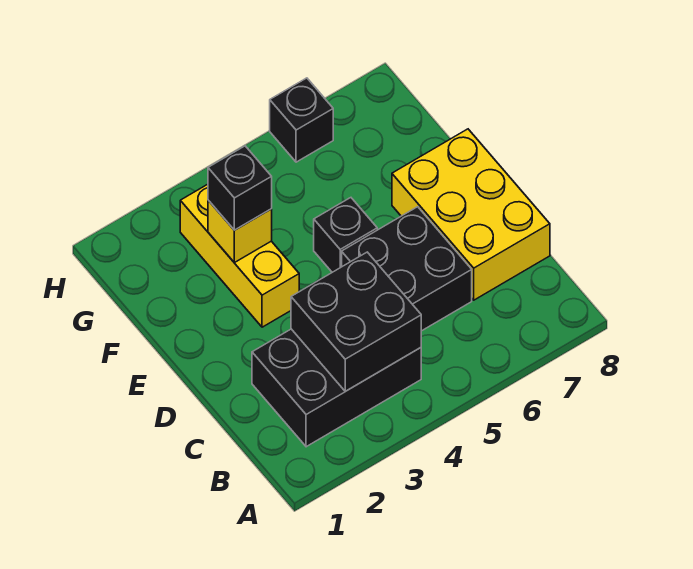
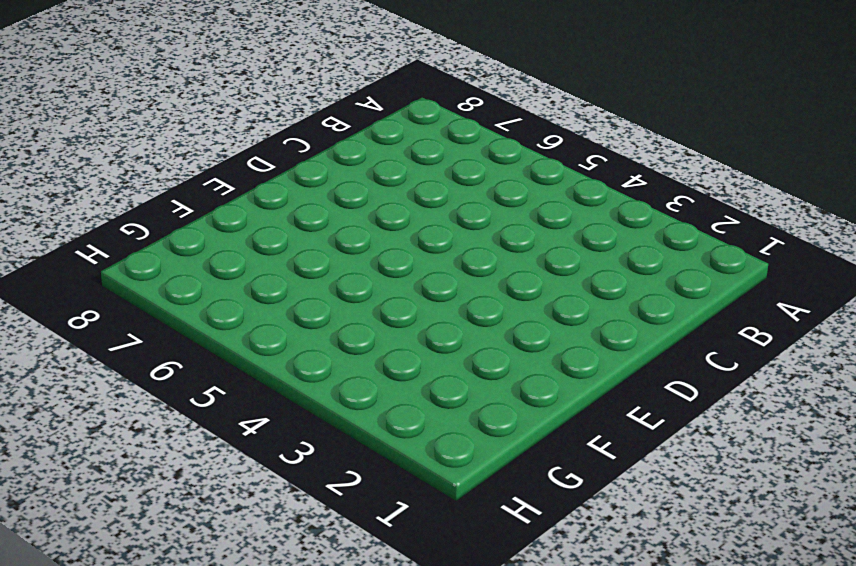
none -> black 2x3 brick [252,329,421,447]
none -> black 2x2 brick [342,207,472,331]

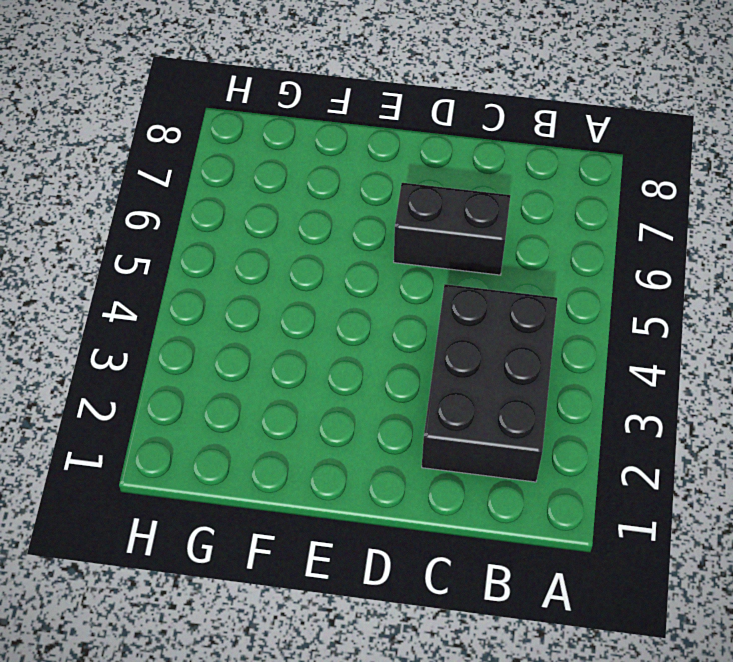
black 1x2 brick [394,183,511,275] -> black 2x2 brick [342,207,472,331]
none -> yellow 2x3 brick [392,129,550,300]
none -> yellow 1x3 brick [180,184,299,327]

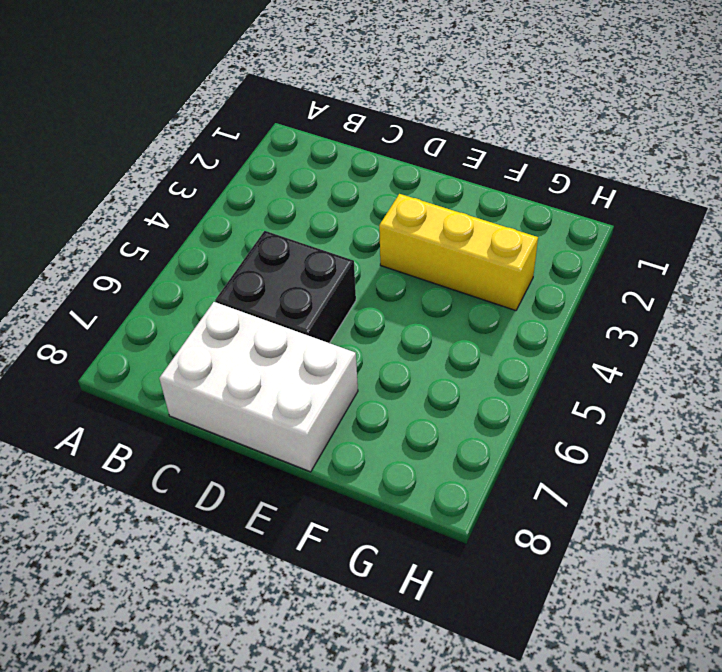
white 2x3 brick [159,302,358,472] -> yellow 2x3 brick [392,129,550,300]
none -> black 2x3 brick [252,329,421,447]
none -> black 1x1 brick [314,198,377,272]

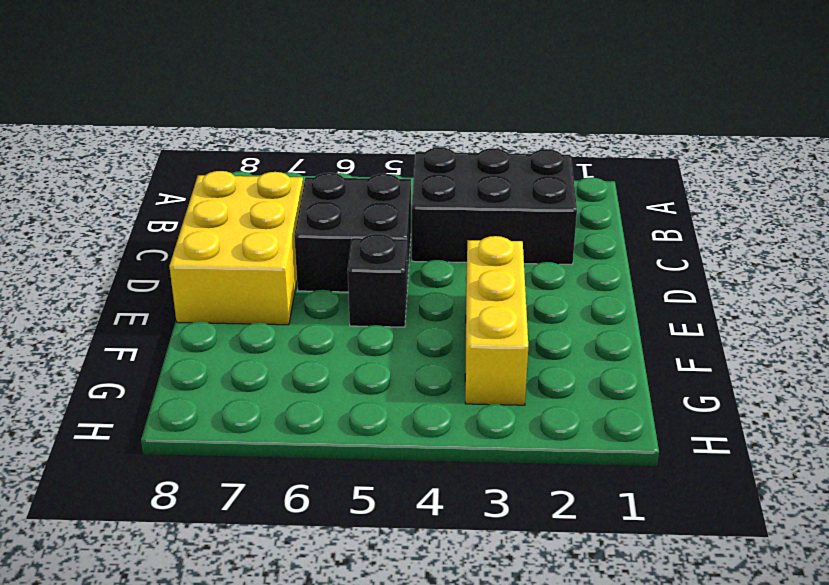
none -> black 1x1 brick [270,78,333,162]
none -> black 2x2 brick [291,252,421,391]

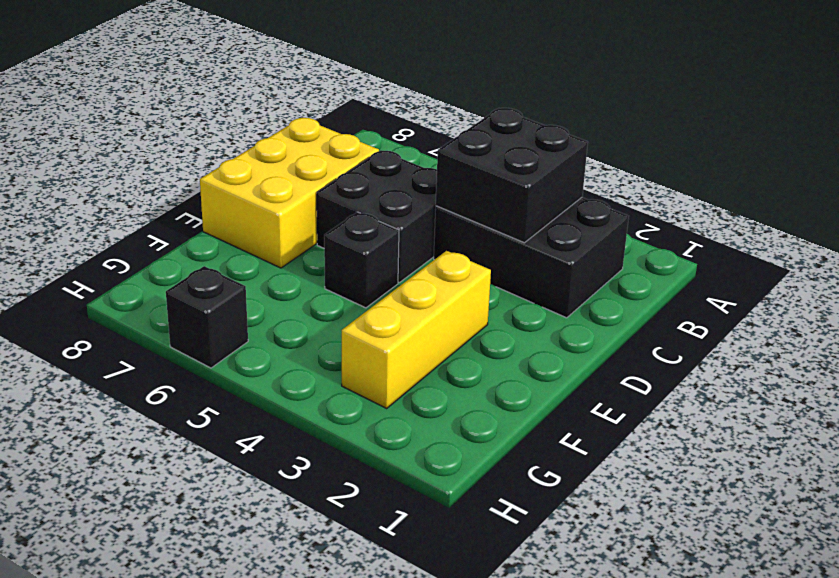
none -> yellow 1x1 brick [208,200,272,263]
none -> black 1x1 brick [208,146,272,230]

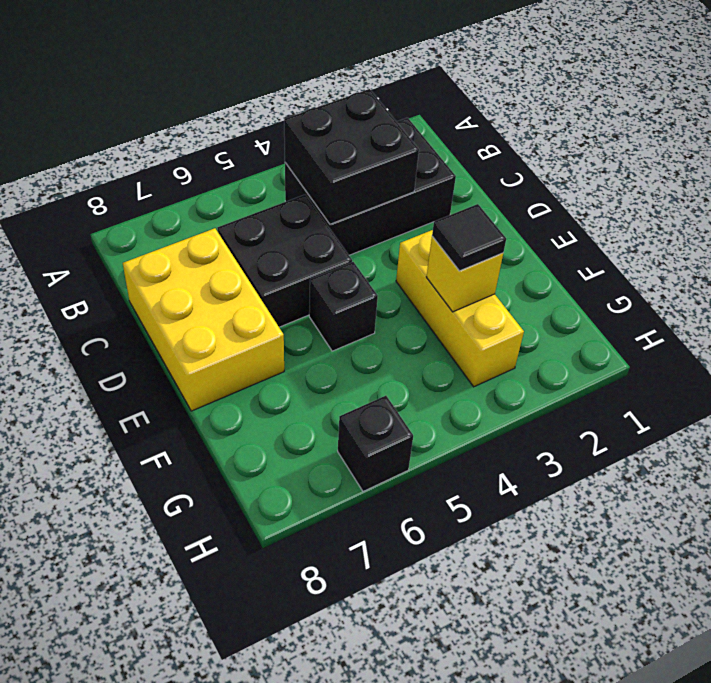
black 1x1 tile [432,204,506,271] -> black 1x1 brick [208,146,272,230]

